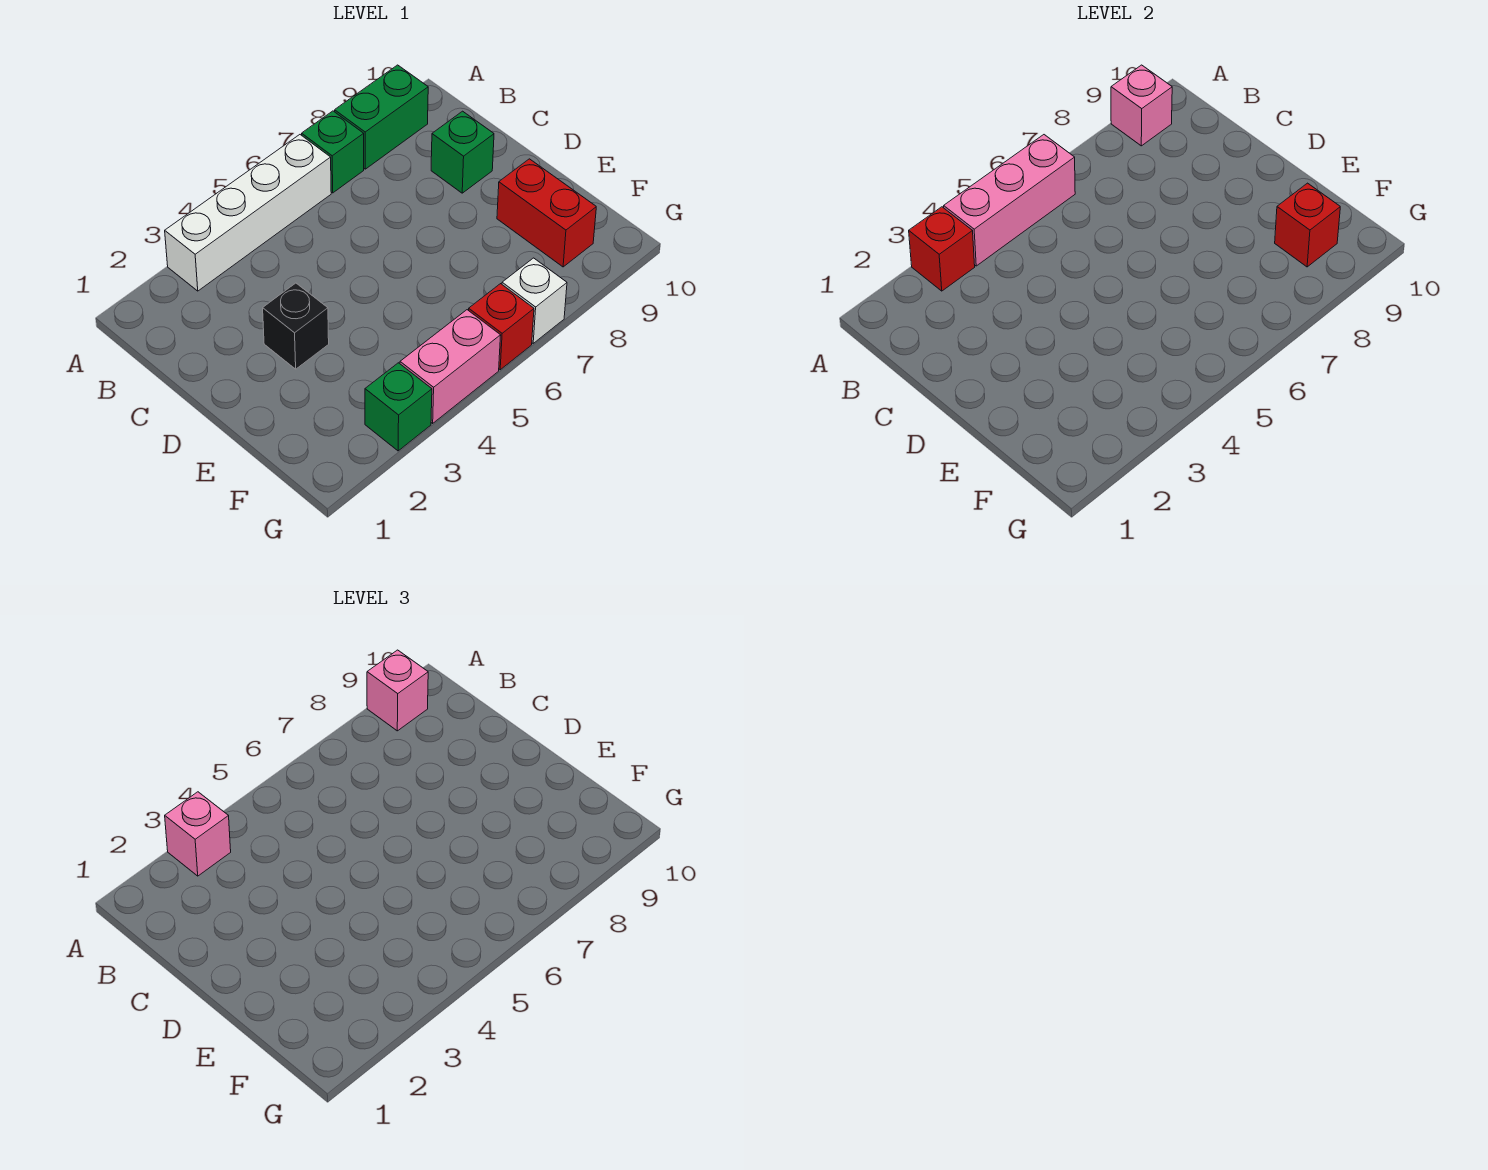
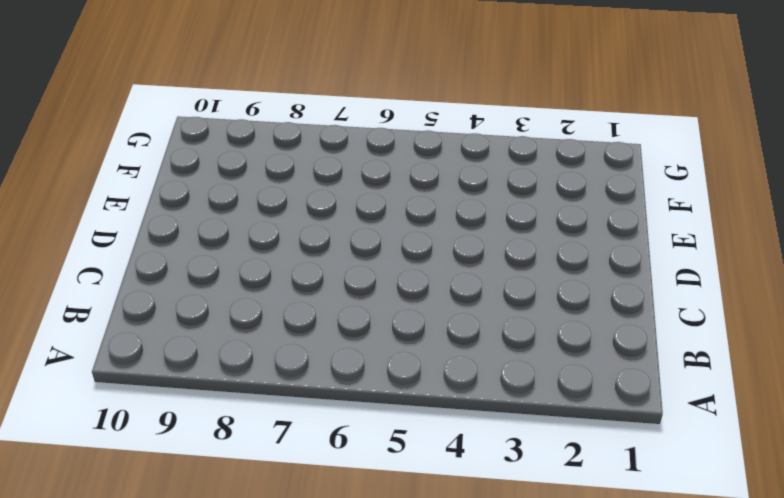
none -> white 1x4 brick [165,135,331,291]
none -> green 1x1 brick [302,111,364,193]
none -> green 1x2 brick [335,65,428,169]

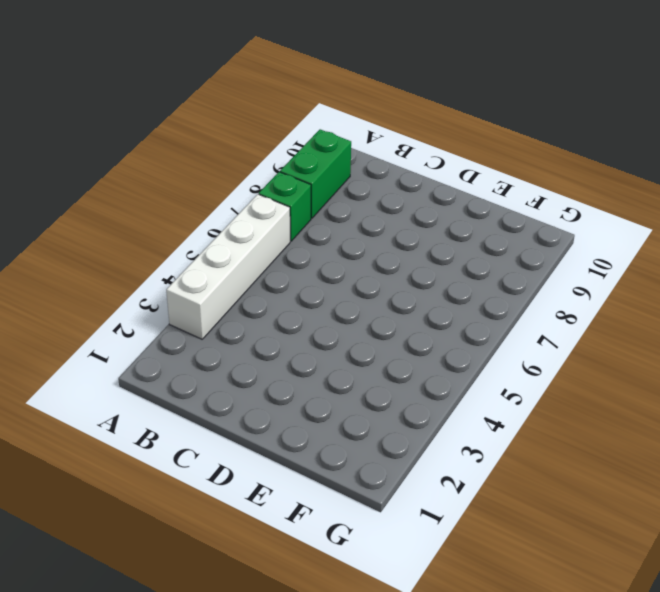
none -> green 1x1 brick [431,111,494,193]
none -> black 1x1 brick [263,283,329,369]
none -> red 1x2 brick [497,159,596,267]

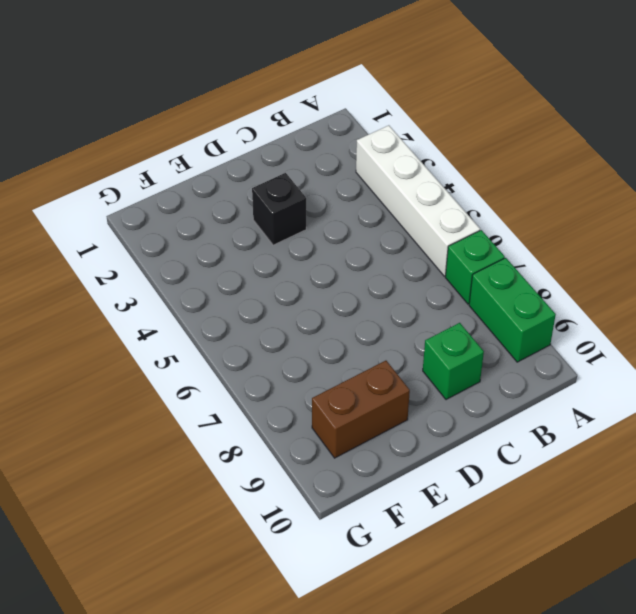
brown 1x2 brick [312,361,410,458] -> red 1x2 brick [497,159,596,267]
none -> green 1x1 brick [365,363,432,451]
none -> pink 1x2 brick [400,310,501,423]
none -> red 1x1 brick [469,284,534,370]

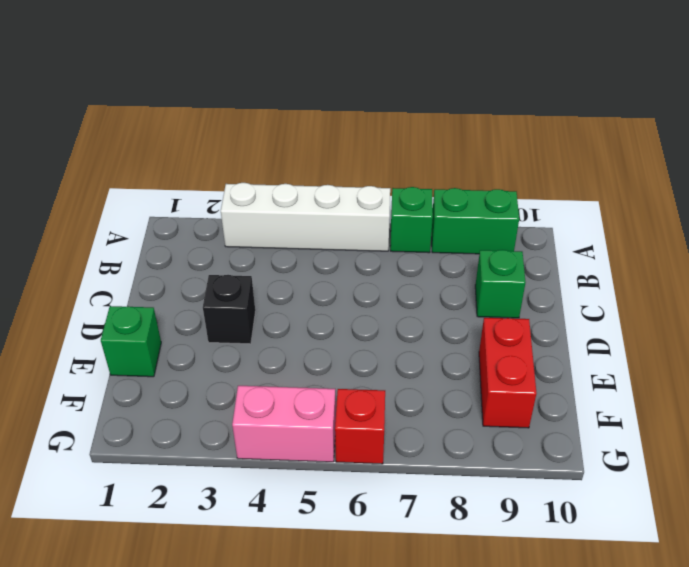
green 1x1 brick [101,306,161,377] -> green 1x1 brick moved to [365,363,432,451]
none -> white 1x1 brick [502,258,567,343]
none -> red 1x1 brick [909,207,975,291]
none -> pink 1x3 brick [944,135,1075,266]

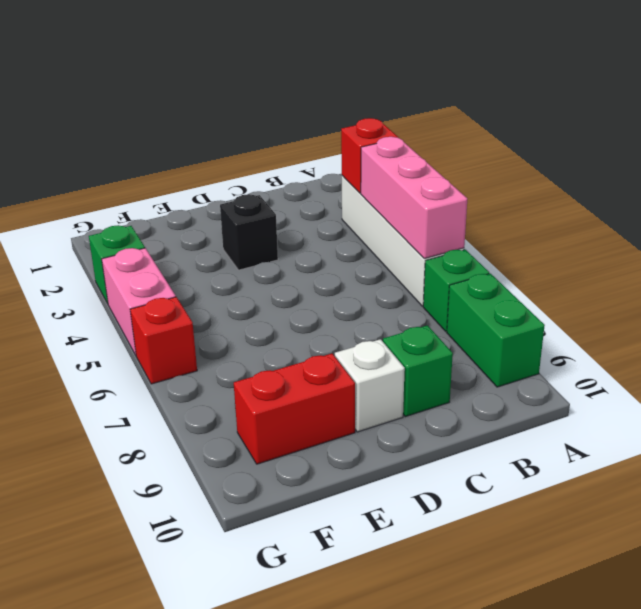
white 1x1 brick [335,339,405,432] -> white 1x1 brick moved to [502,258,567,343]
none -> pink 1x1 brick [1111,65,1172,146]
none -> red 1x1 brick [1275,183,1340,267]
none -> pink 1x1 brick [165,792,231,876]

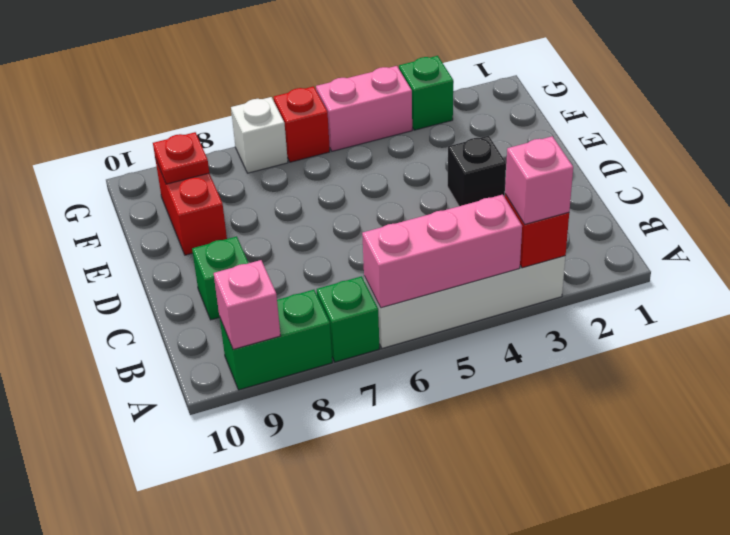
red 1x1 plate [153,132,209,184] -> red 1x1 brick [1275,183,1340,267]
none -> pink 1x1 brick [367,650,428,731]

